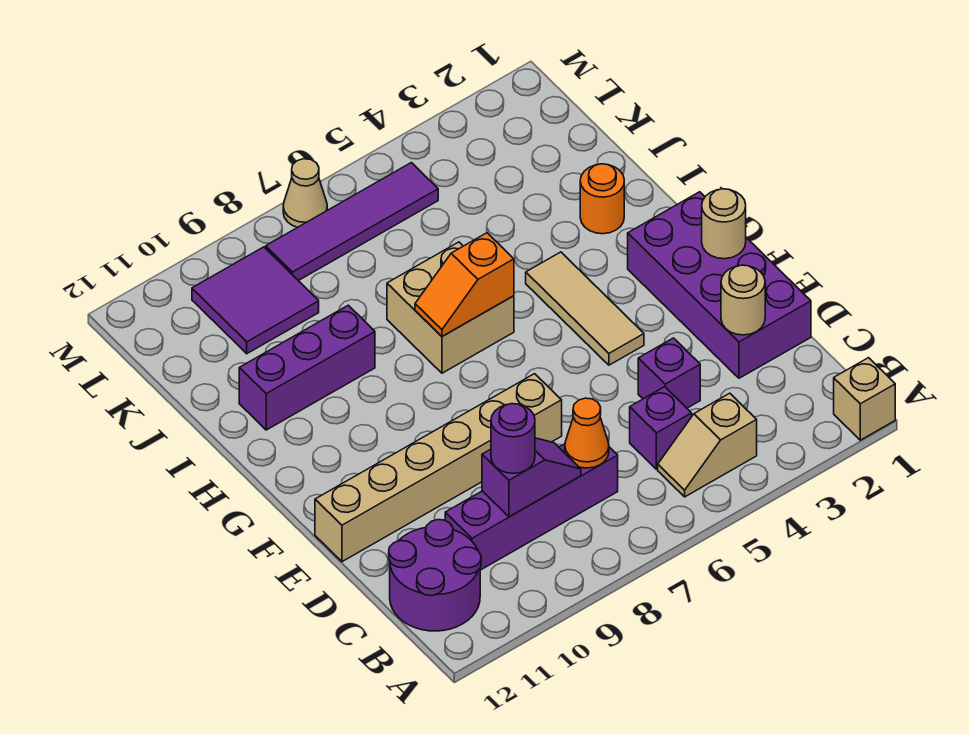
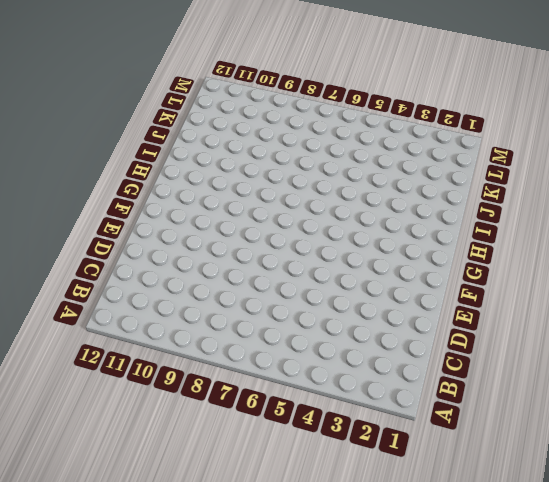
none -> tan 1x1 brick [834,358,895,440]
none -> tan 1x2 slope [658,393,757,497]
none -> purple 2x2 round brick [389,520,481,631]

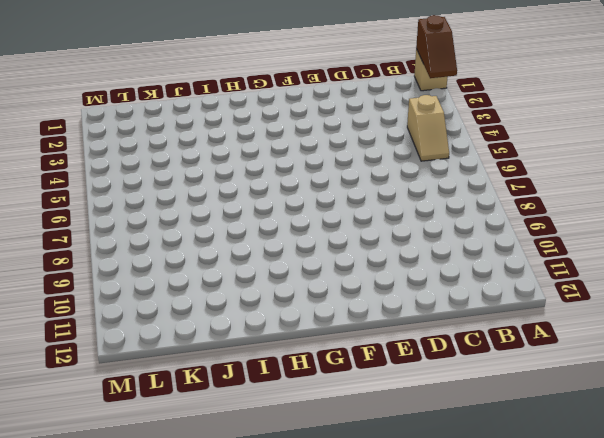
brown 1x2 slope [416,15,457,78] -> none
none -> purple 2x2 round brick [389,520,481,631]
none -> purple 1x1 brick [630,387,692,469]
none -> purple 1x4 brick [445,444,618,570]

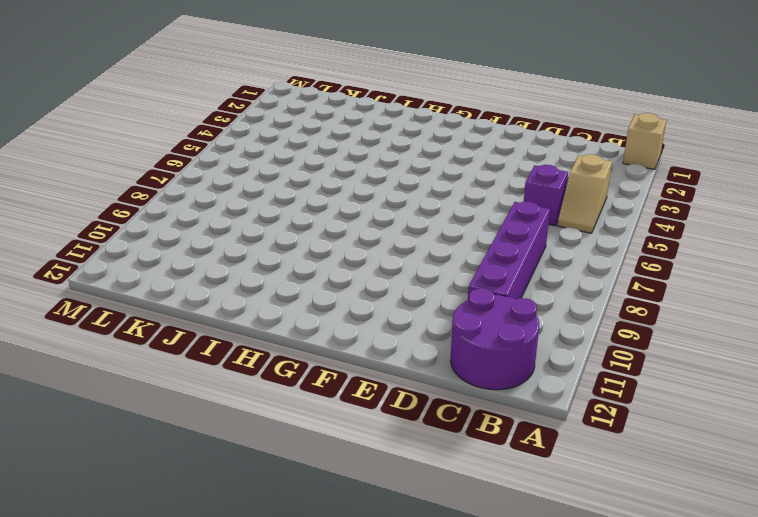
none -> purple 2x4 brick [628,192,811,378]
none -> purple 1x1 brick [638,338,700,408]
none -> tan 1x6 brick [315,374,562,562]

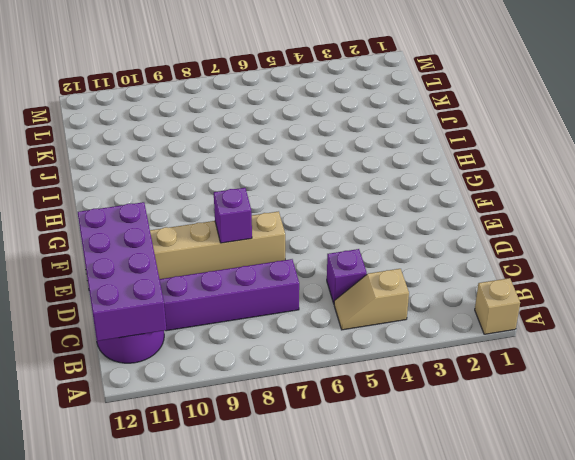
purple 2x4 brick [78,202,166,341] -> purple 2x4 brick moved to [628,192,811,378]
purple 1x1 brick [214,188,252,243] -> purple 1x1 brick moved to [638,338,700,408]
none -> tan 1x3 tile [526,252,644,365]
none -> tan 2x2 brick [387,242,514,373]
none -> orange 1x1 round brick [580,164,624,234]

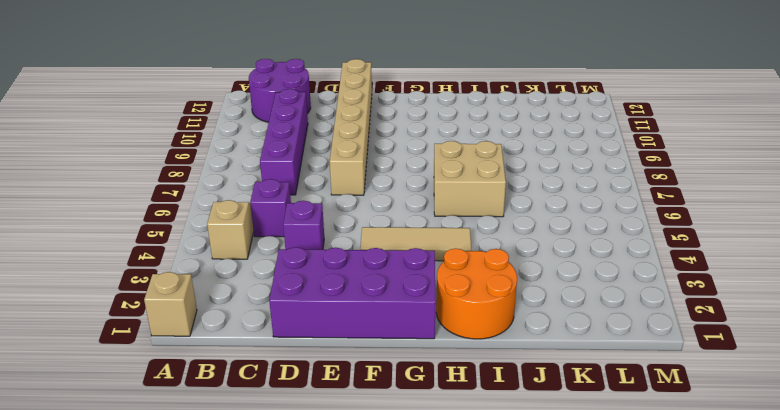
orange 2x2 round brick [436,249,517,339] -> orange 1x1 round brick [580,164,624,234]
none -> purple 1x3 brick [239,305,375,430]
none -> purple 2x2 tile [192,247,319,354]
none -> purple 1x4 tile [266,163,438,281]

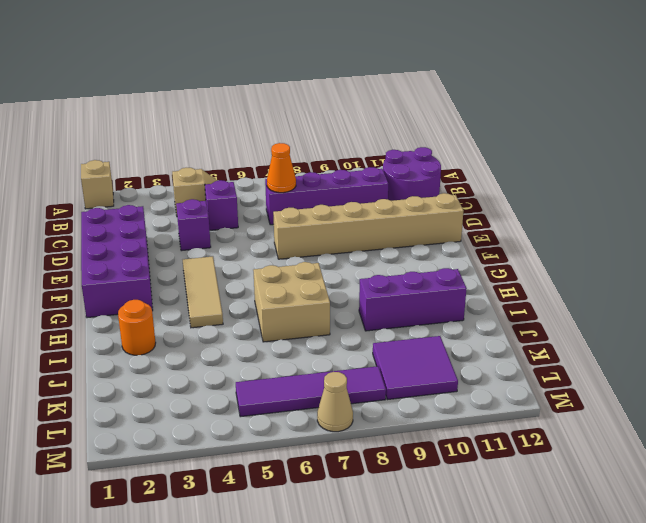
none -> purple 1x2 slope [482,438,581,517]
none -> tan 1x1 round brick [721,265,765,335]
none -> tan 1x1 round brick [702,189,746,259]

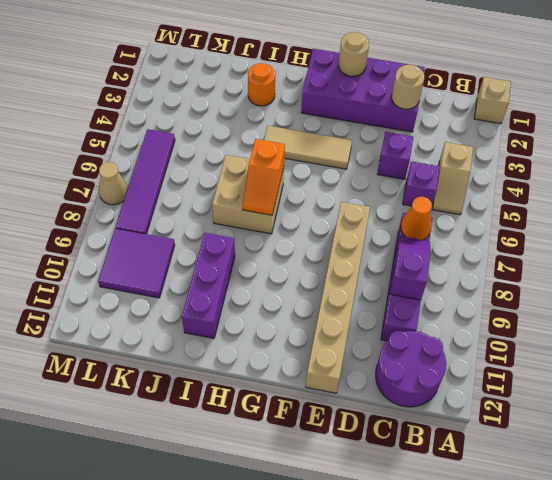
none -> purple 1x1 round brick [491,404,535,473]

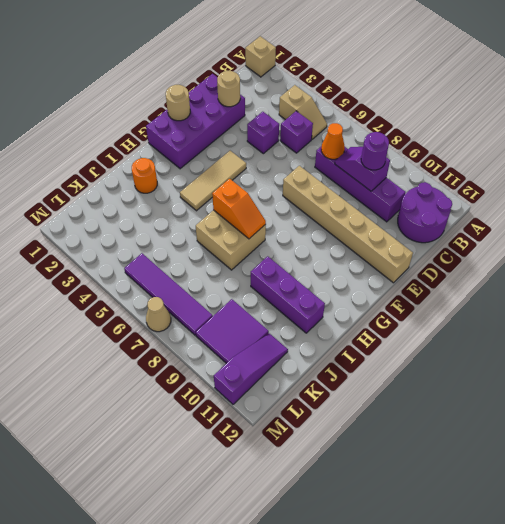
purple 1x3 slope [214,334,288,404] -> none

